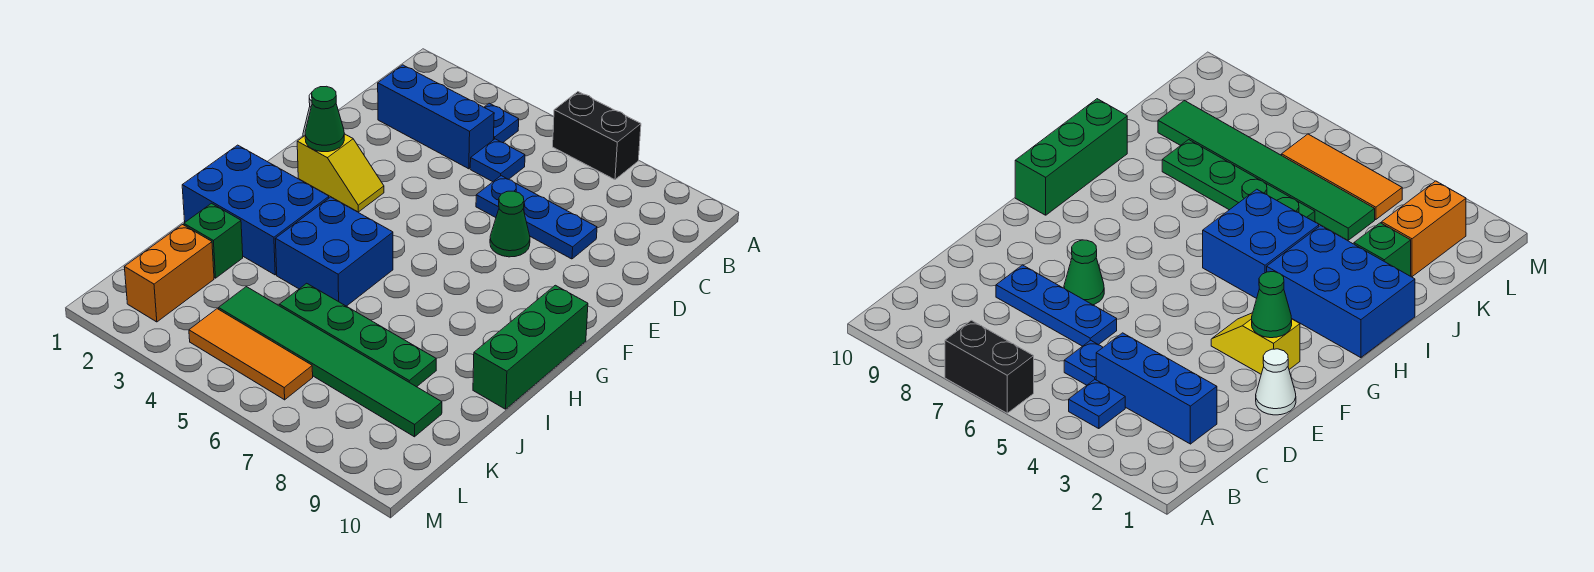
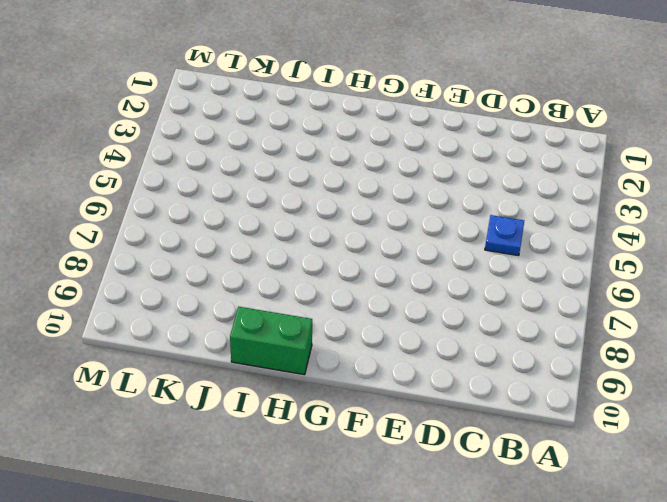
green 1x2 brick [230,307,312,375] -> green 1x3 brick [473,285,588,409]
none -> black 1x2 brick [553,92,641,180]
none -> blue 1x1 plate [484,103,519,143]
none -> blue 1x3 brick [378,65,494,169]

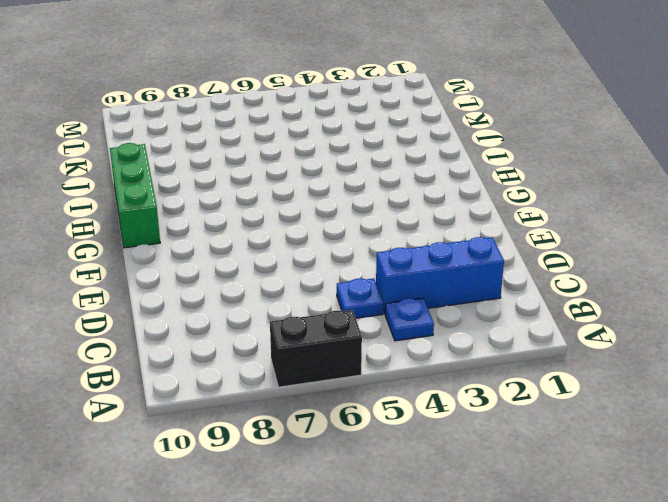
none -> blue 1x3 plate [476,176,597,259]
none -> white 1x1 cone [1256,349,1296,415]
none -> green 1x1 cone [490,191,530,257]

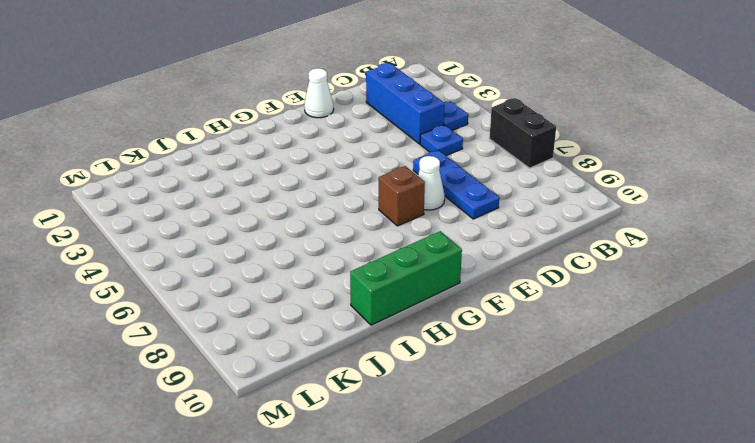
white 1x1 cone [418,156,445,210] -> green 1x1 cone [490,191,530,257]
brown 1x1 brick [379,166,425,226] -> none
none -> yellow 1x2 slope [297,134,384,212]
none -> blue 2x3 brick [182,145,329,275]
none -> blue 2x2 brick [275,197,393,306]

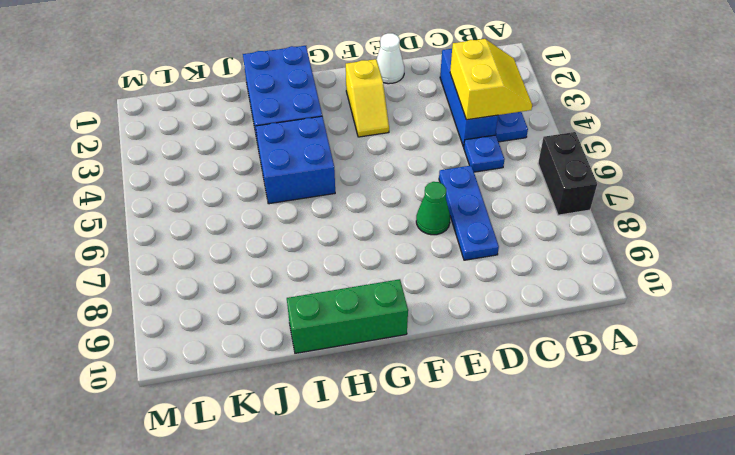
yellow 2x2 slope [450,39,532,120] -> none
none -> green 1x1 brick [184,203,243,278]
none -> green 1x4 plate [279,283,436,387]
none -> orange 1x2 brick [124,225,214,322]

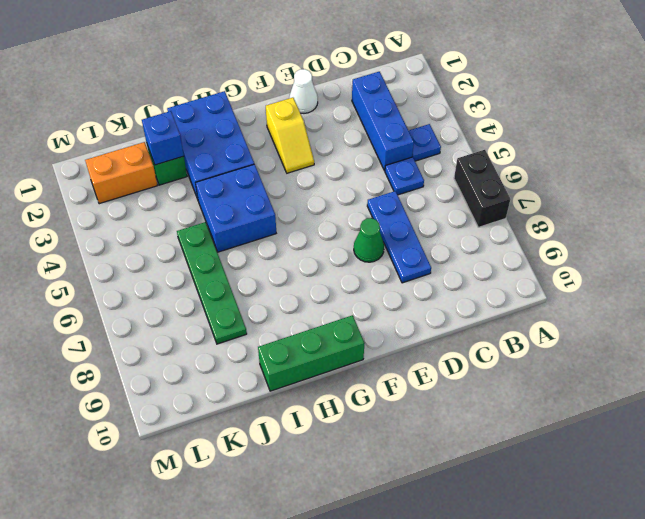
blue 1x1 brick [142,111,184,165] -> none
none -> green 1x6 tile [219,287,442,437]
none -> orange 1x3 tile [189,309,313,400]
none -> green 1x1 cone [305,86,344,152]

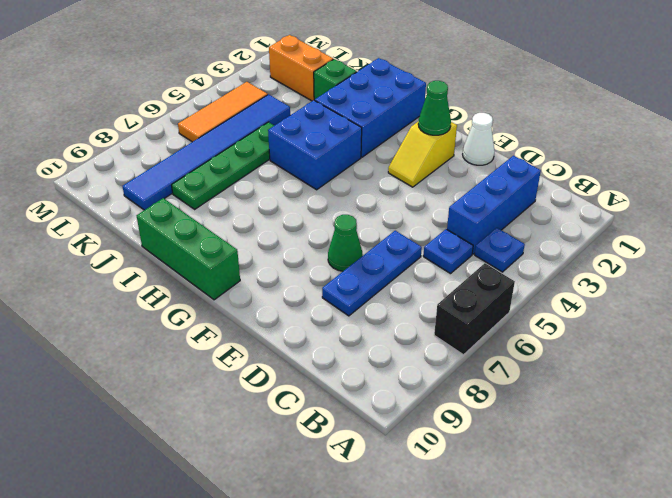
blue 1x6 tile [122,94,290,210] -> green 1x6 tile [219,287,442,437]

